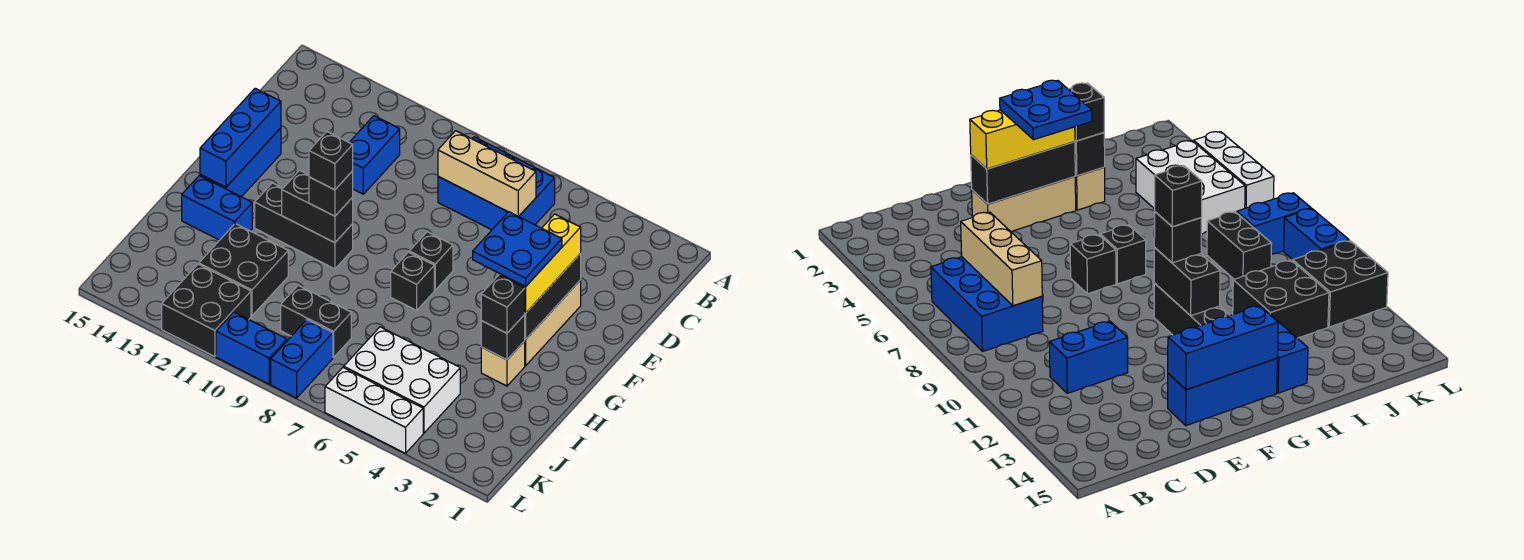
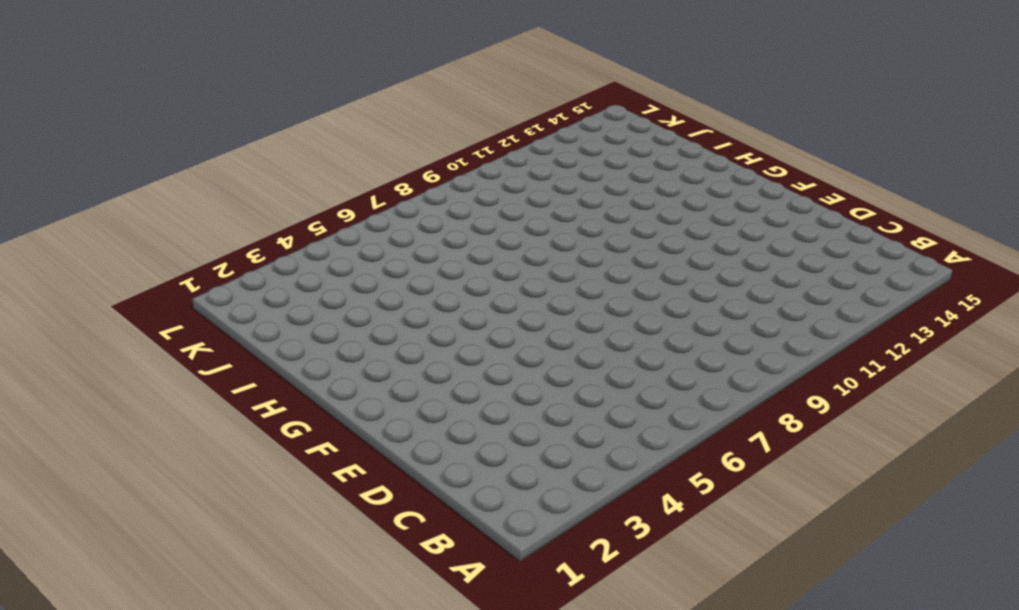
none -> blue 2x3 brick [438,137,555,230]
none -> blue 1x2 brick [349,116,400,194]
none -> tan 1x3 brick [525,280,581,366]

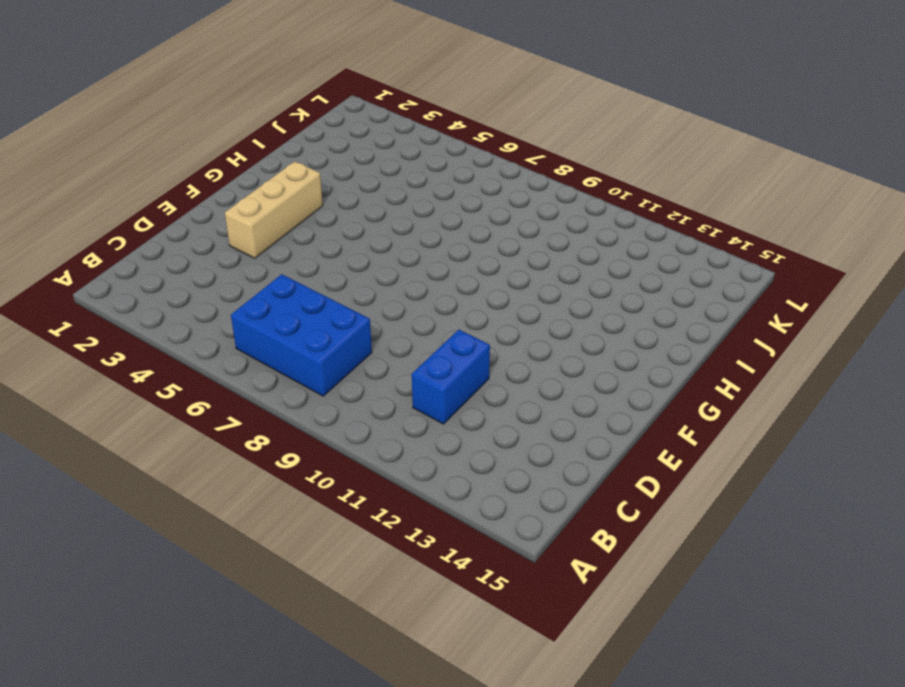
none -> blue 1x3 brick [200,128,281,197]
none -> black 1x1 brick [409,232,453,290]
none -> black 1x1 brick [391,252,434,310]

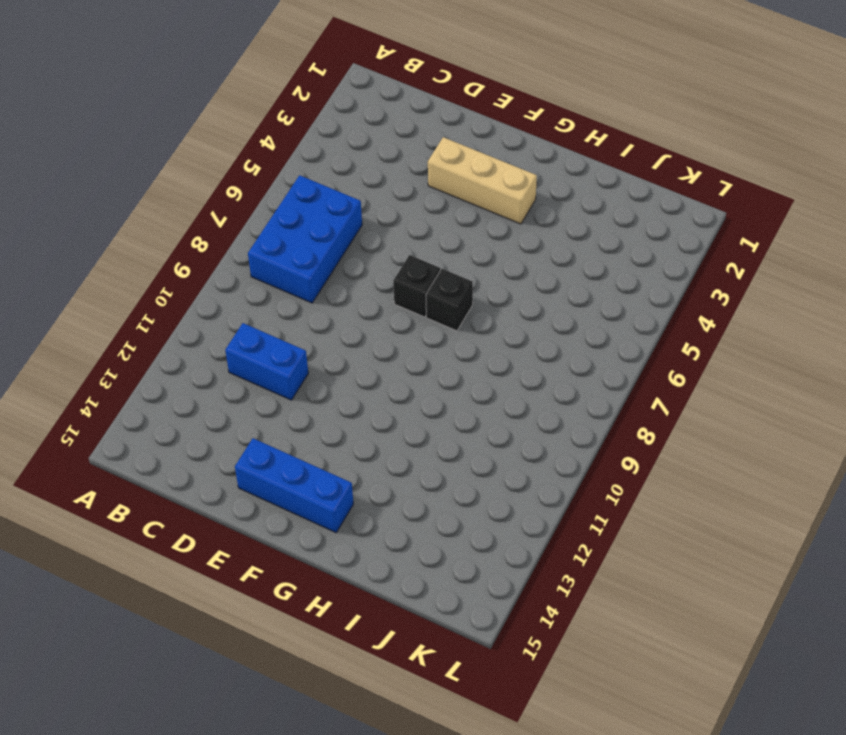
none -> black 1x3 brick [255,183,353,269]
none -> tan 1x1 brick [481,341,525,386]
none -> blue 1x2 brick [182,176,252,240]

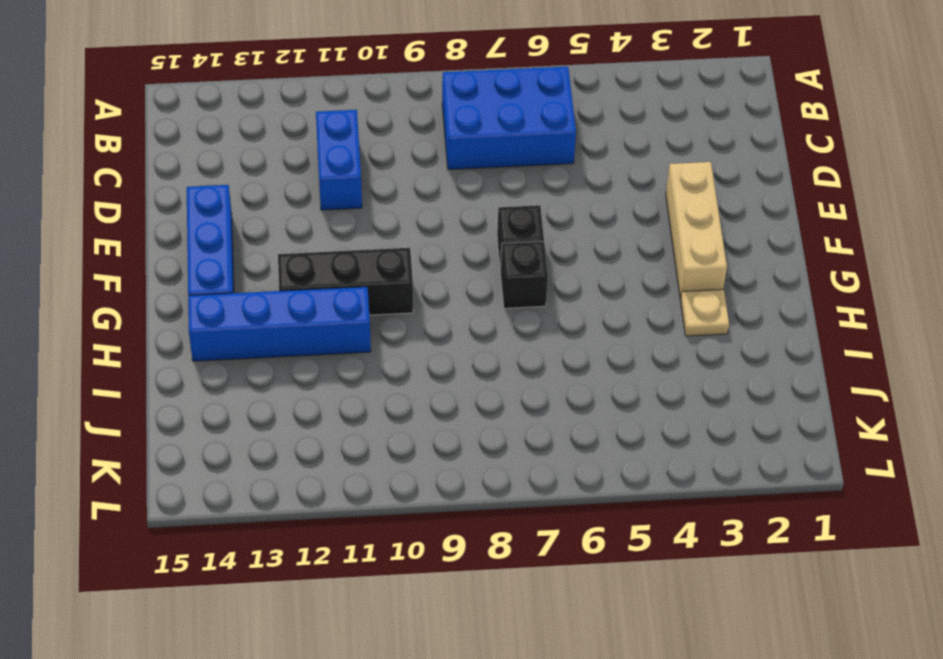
tan 1x1 plate [681,289,729,336] -> tan 1x1 brick [481,341,525,386]
blue 1x4 brick [188,287,371,361] -> blue 1x2 brick [182,176,252,240]
none -> black 2x2 brick [199,224,288,316]
none -> white 2x3 brick [344,327,460,433]
none -> black 1x2 brick [281,285,351,357]

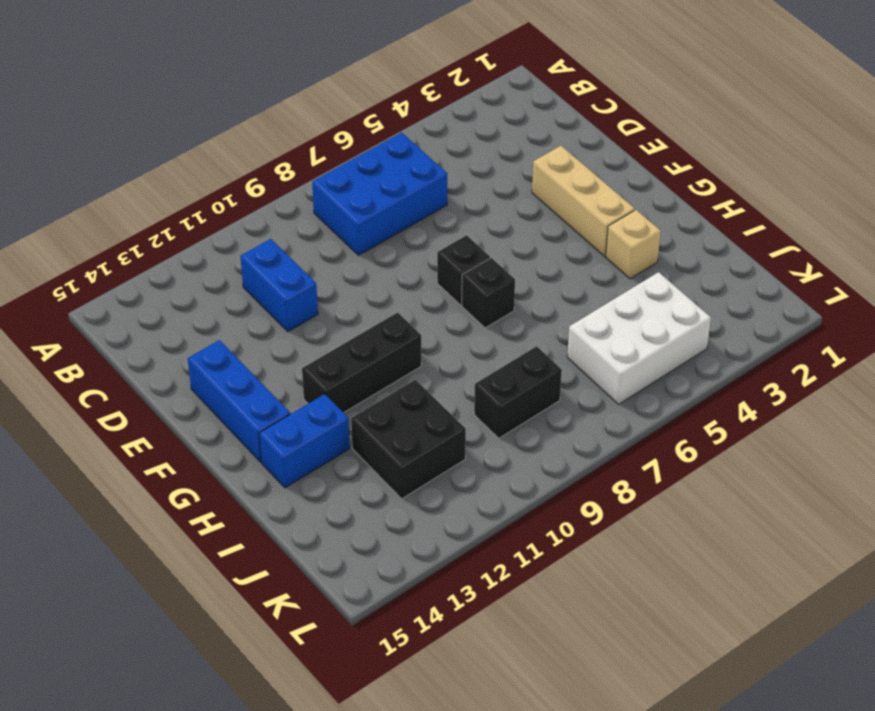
none -> blue 1x2 brick [271,320,333,398]
none -> black 2x2 brick [162,264,251,357]
none -> white 1x3 brick [325,367,423,453]

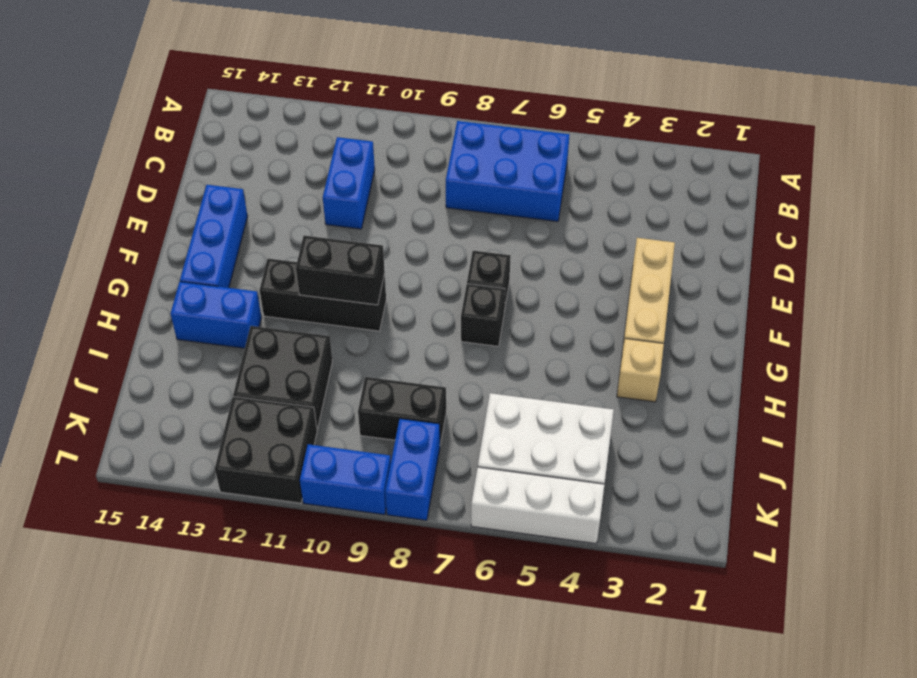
none -> tan 1x3 brick [438,131,536,216]
none -> black 1x3 brick [524,254,581,339]
none -> blue 1x3 brick [200,88,281,187]

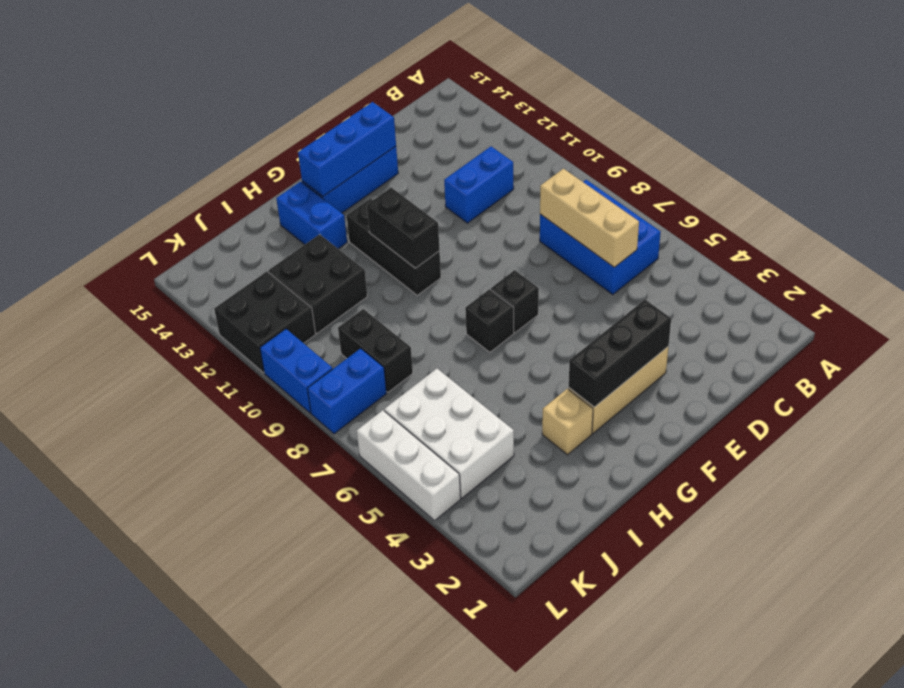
none -> black 1x1 brick [481,315,525,360]
none -> yellow 1x3 brick [500,214,581,313]
none -> black 1x1 brick [309,171,353,216]

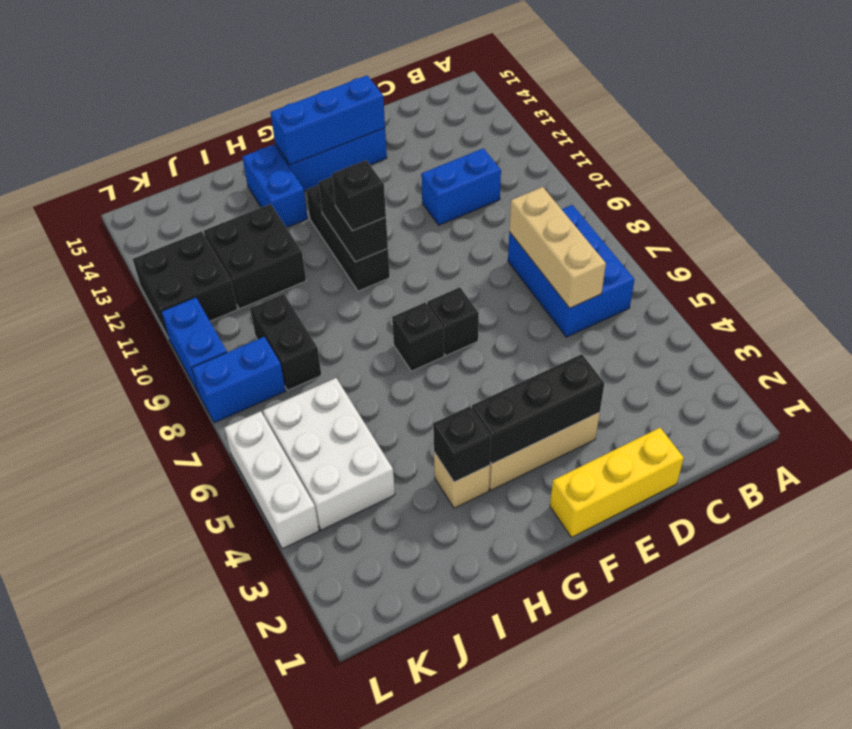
yellow 1x3 brick [550,428,684,537] -> yellow 1x3 brick moved to [500,214,581,313]
none -> black 1x1 brick [481,275,525,333]
none -> blue 2x2 plate [473,212,562,287]
none -> black 1x1 brick [309,132,353,190]

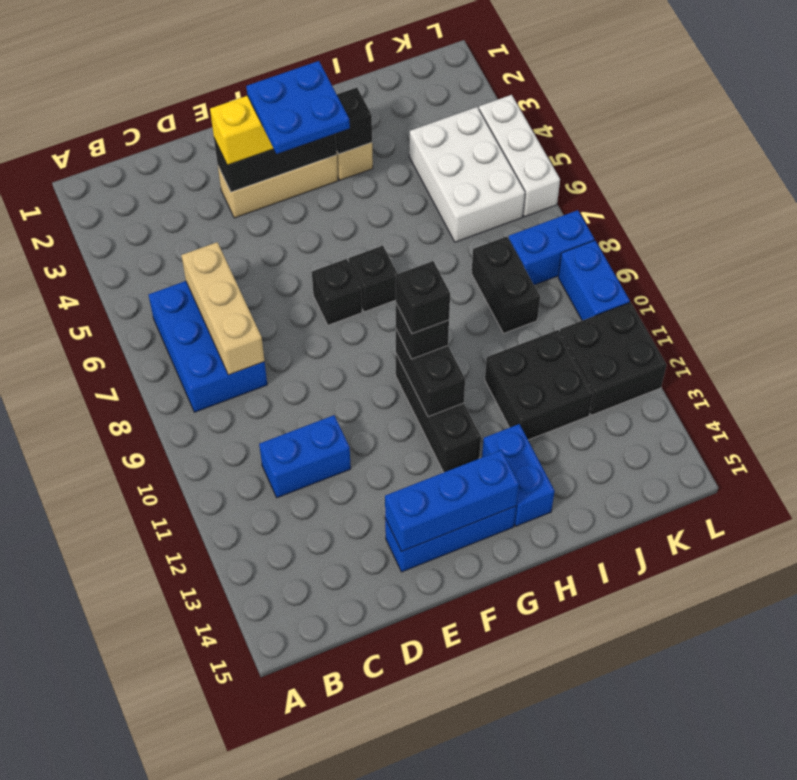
none -> black 1x1 brick [481,275,525,333]

